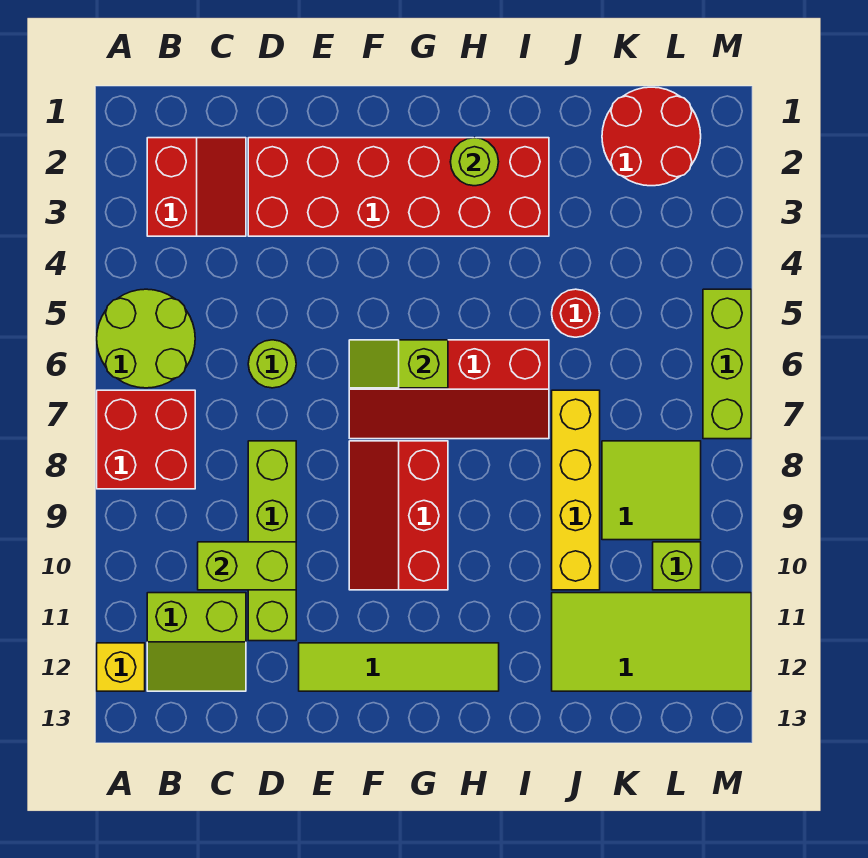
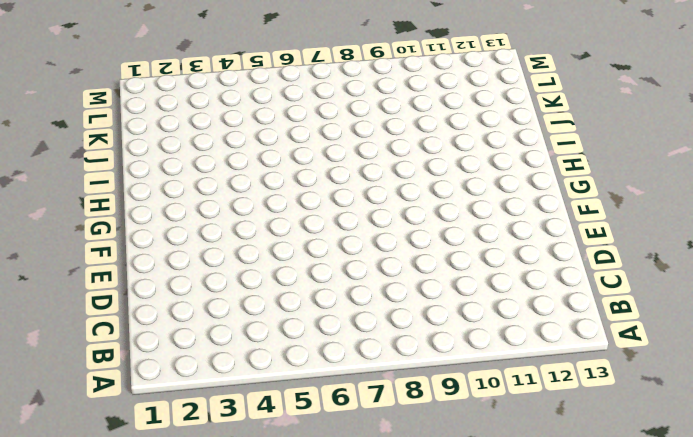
none -> lime 2x2 round brick [97,289,195,388]
none -> red 2x2 brick [97,390,195,489]
none -> yellow 1x1 brick [97,643,145,691]

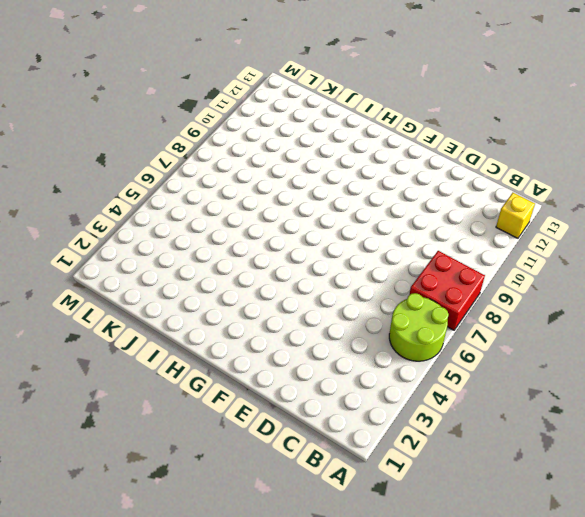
none -> red 2x2 slope [147,138,246,236]
none -> lime 2x2 slope [147,593,246,691]
none -> red 2x6 brick [248,138,549,236]

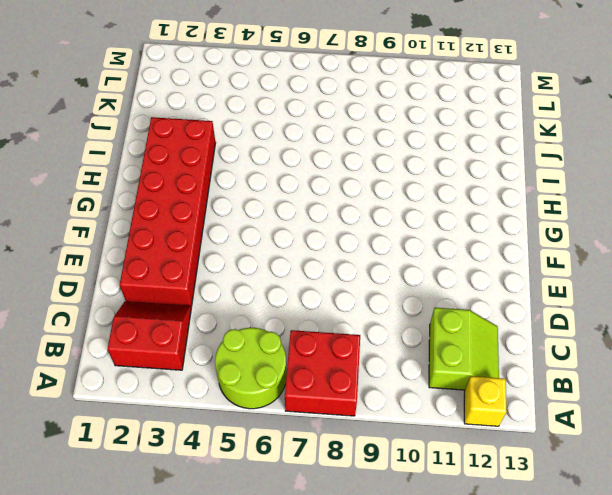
none -> lime 1x1 round brick [248,340,296,388]
none -> lime 1x4 brick [248,441,296,641]
none -> lime 1x4 tile [299,643,499,691]

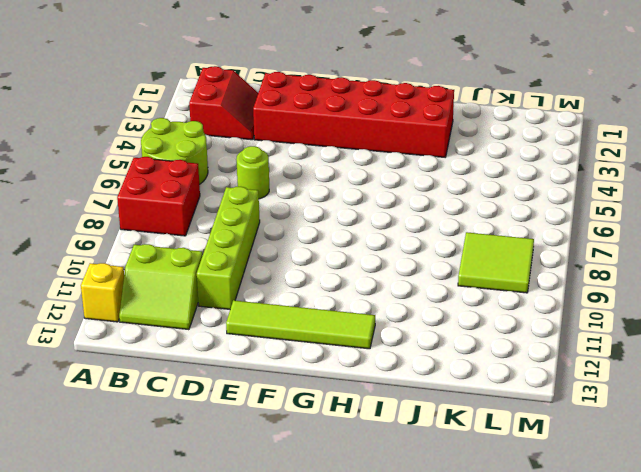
none -> red 2x4 slope [349,340,549,439]
none -> red 2x3 slope [349,441,448,590]
none -> red 1x1 round brick [552,289,600,337]

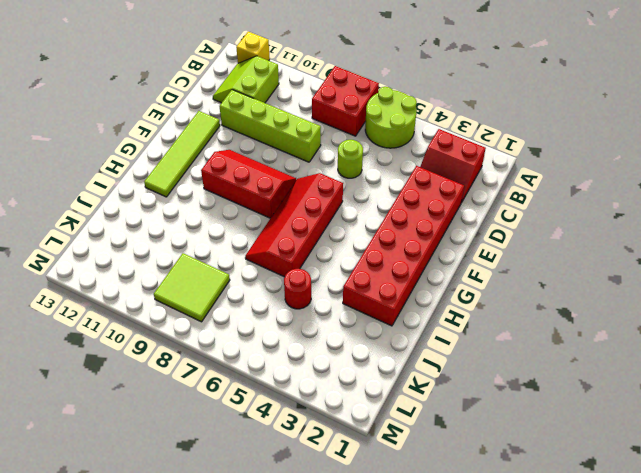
none -> yellow 1x4 brick [552,390,600,590]
none -> lime 2x4 tile [552,593,751,691]
none -> red 2x2 round brick [602,87,701,186]

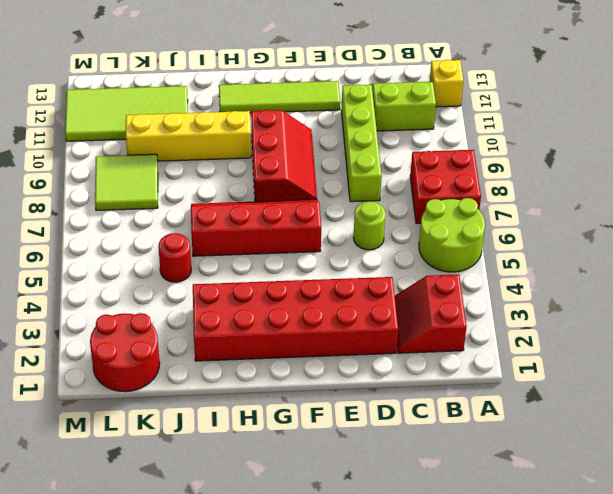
yellow 1x4 brick [126,111,251,161] -> yellow 1x4 brick turned to [552,390,600,590]
none -> lime 1x1 brick [653,542,701,590]
none -> lime 1x3 brick [703,289,751,439]
none -> lime 1x2 brick [198,542,296,590]

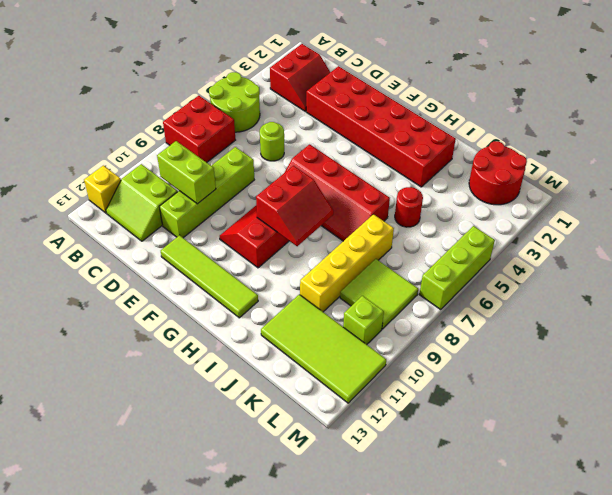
red 2x2 slope [256,166,334,246] -> none
none -> lime 1x2 slope [349,340,448,388]
none -> lime 1x1 round brick [450,138,498,186]

